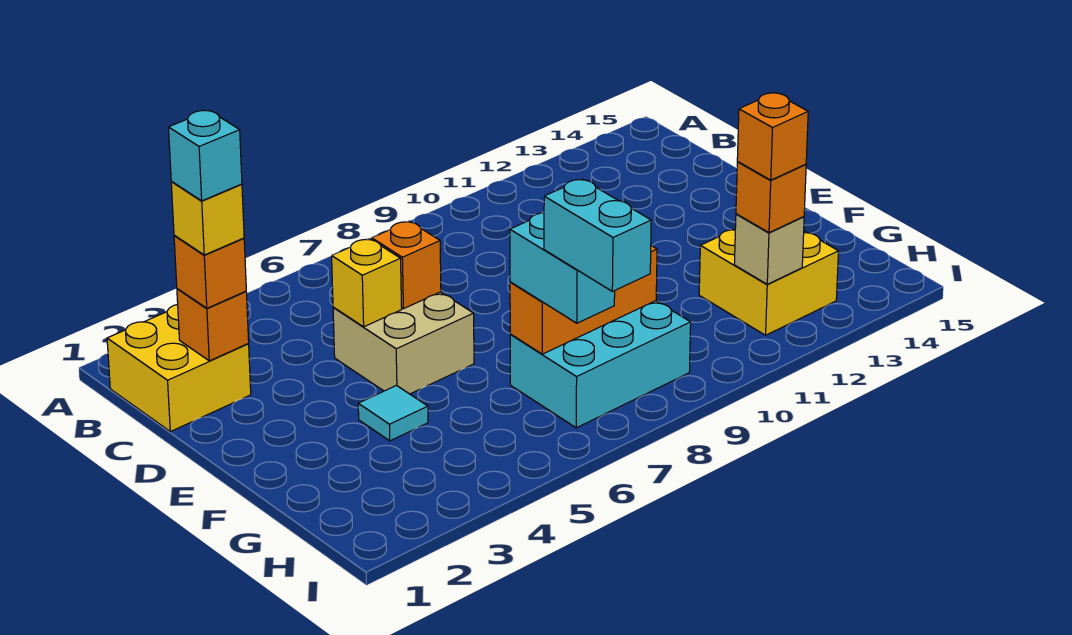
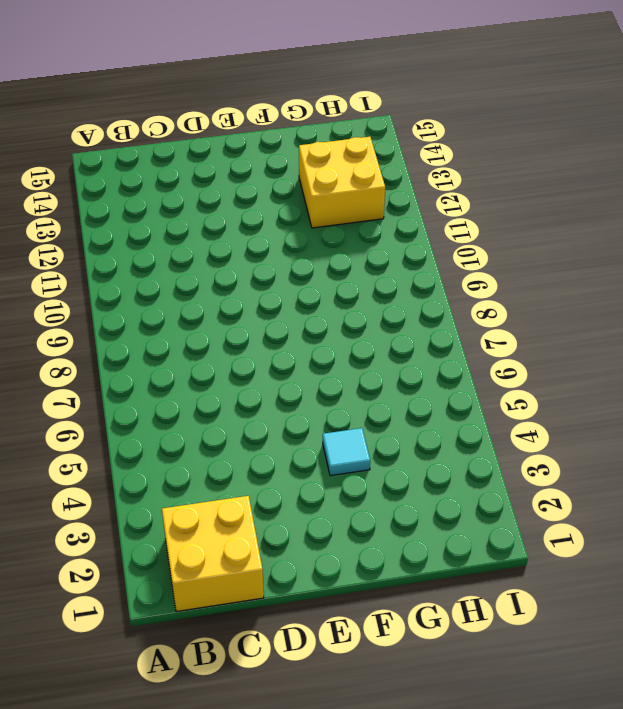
none -> tan 2x2 brick [333,292,474,394]
none -> cyan 2x3 brick [510,301,691,428]
none -> orange 1x1 brick [177,289,249,361]

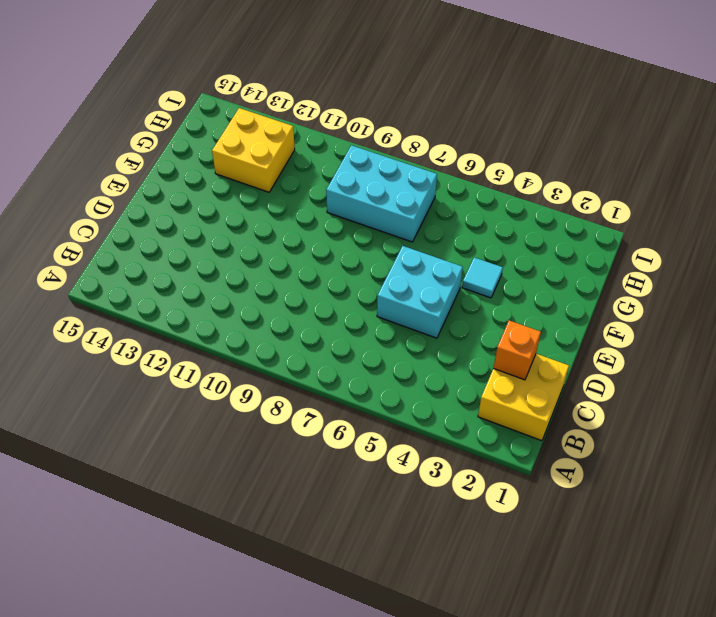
cyan 2x2 brick [377,246,463,338] -> tan 2x2 brick [333,292,474,394]
none -> yellow 1x1 brick [332,239,402,327]
none -> orange 1x1 brick [372,221,441,309]
none -> orange 1x3 brick [510,246,657,354]

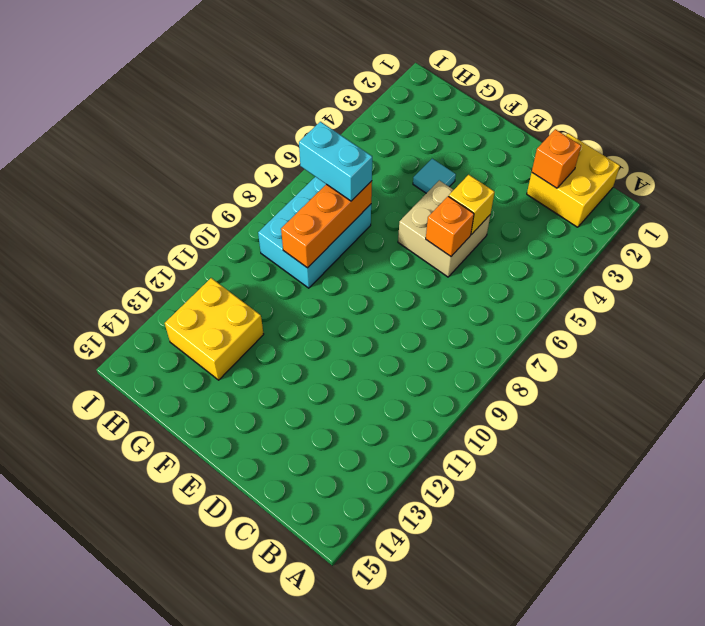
none -> tan 1x1 brick [734,214,804,284]
none -> orange 1x1 brick [174,235,246,308]
none -> orange 1x1 brick [736,162,806,233]

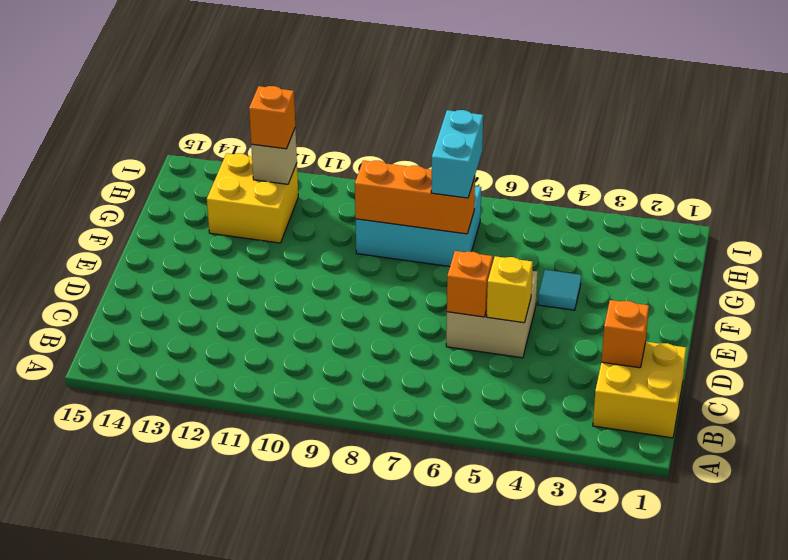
none -> orange 1x1 brick [174,235,246,308]
none -> yellow 1x1 brick [171,182,244,255]
none -> cyan 1x2 brick [544,179,651,291]

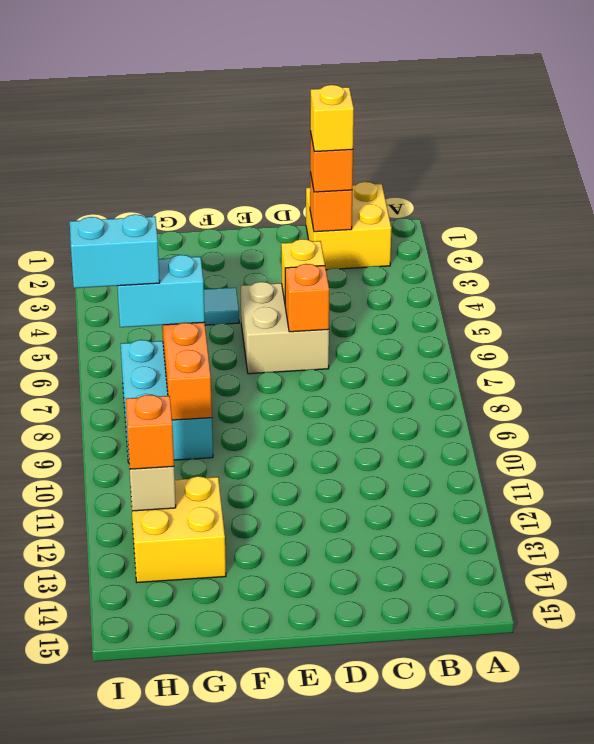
none -> orange 1x1 brick [737,93,808,180]
none -> cyan 1x1 brick [168,110,242,201]

